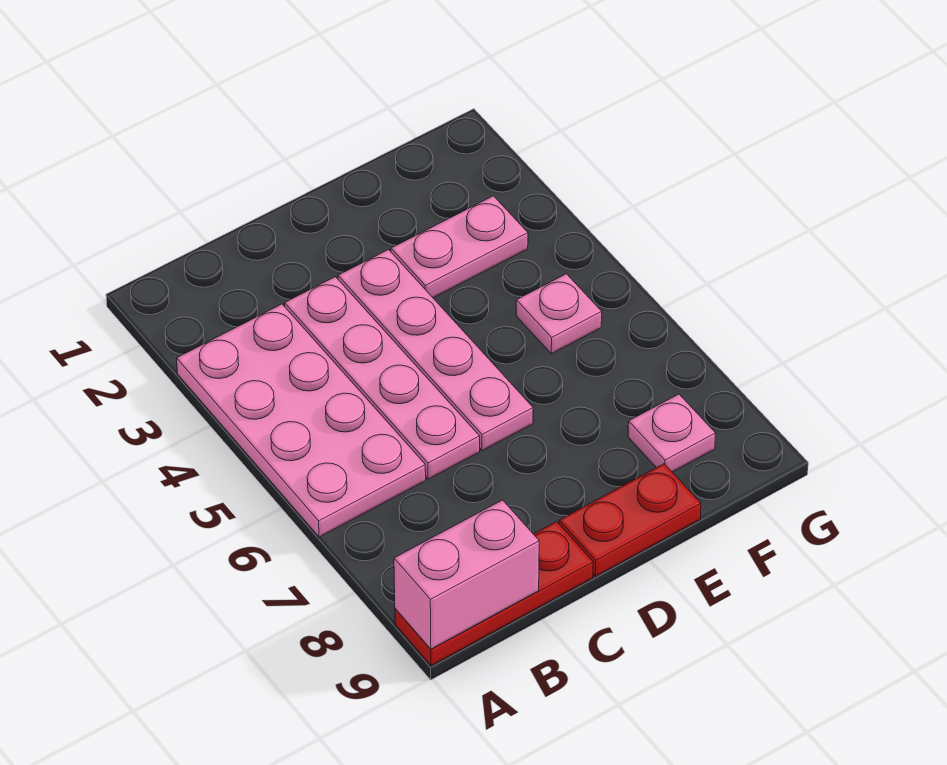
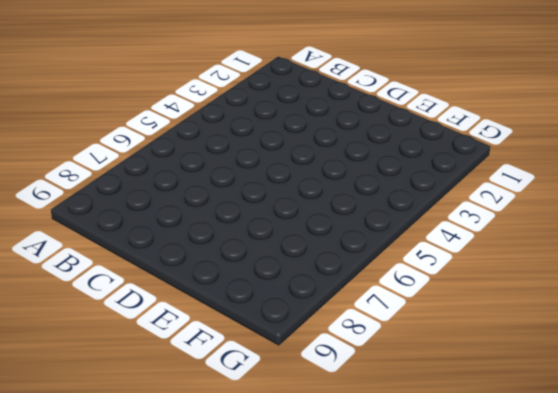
none -> pink 2x4 plate [177,304,426,537]
none -> red 1x3 plate [395,522,593,666]

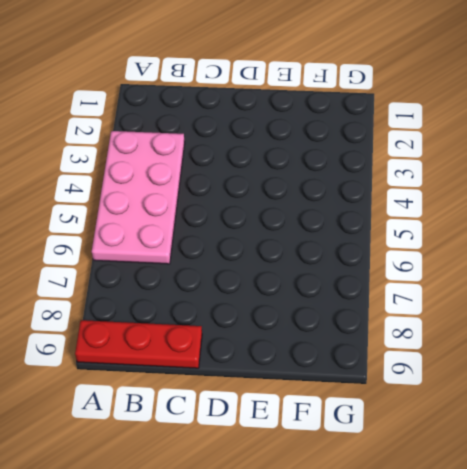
none -> pink 1x4 plate [285,277,480,479]
none -> pink 1x4 plate [338,250,533,451]

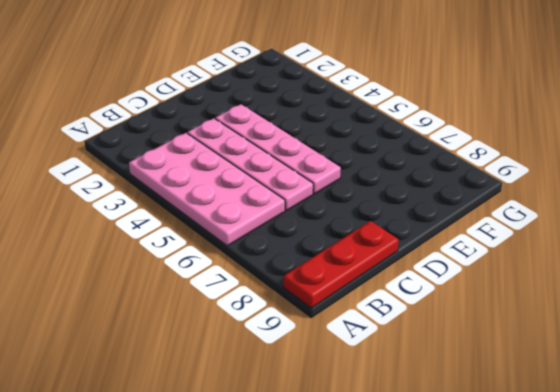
none -> red 1x2 plate [559,464,701,576]
none -> pink 1x2 plate [391,196,528,298]

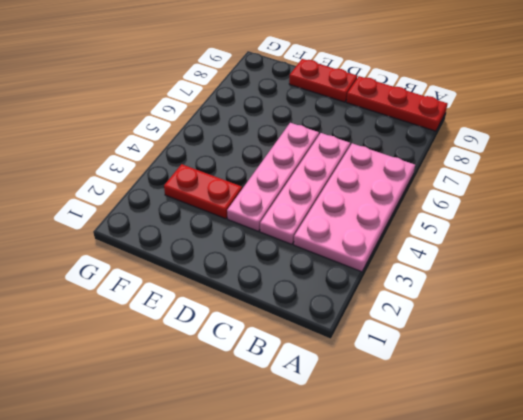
red 1x2 plate [164,164,242,219] -> pink 1x2 plate [391,196,528,298]
none -> pink 1x1 plate [516,274,602,354]
none -> pink 1x1 plate [628,394,716,472]

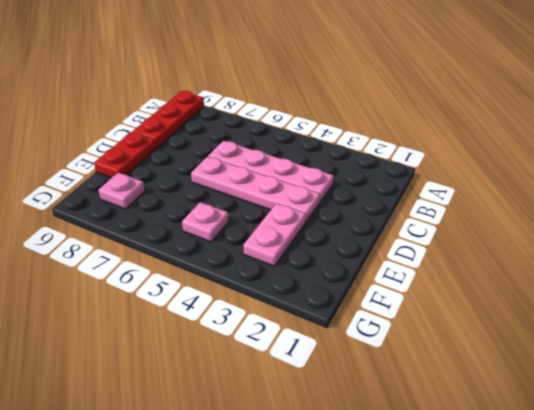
none -> pink 2x4 plate [177,304,426,537]
none -> pink 1x2 brick [394,500,539,649]

